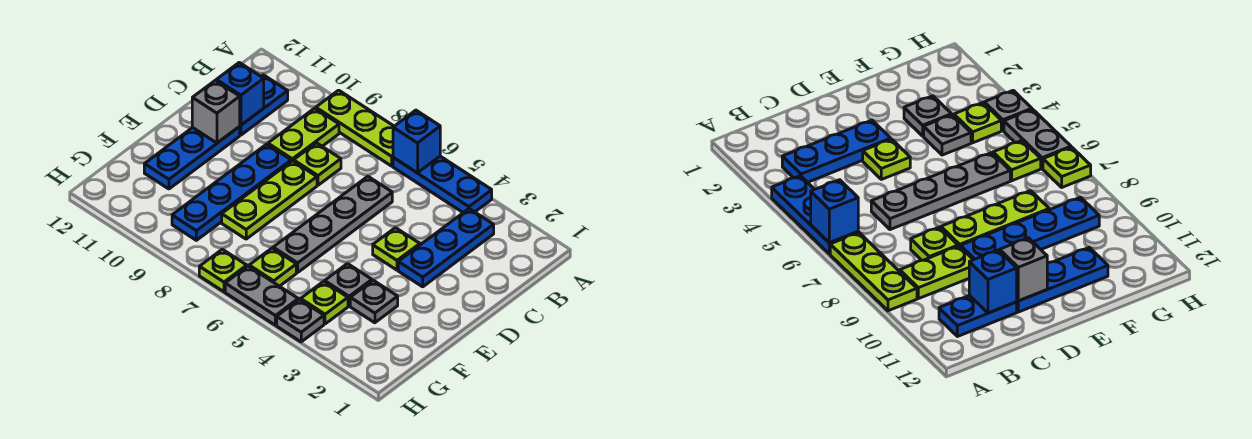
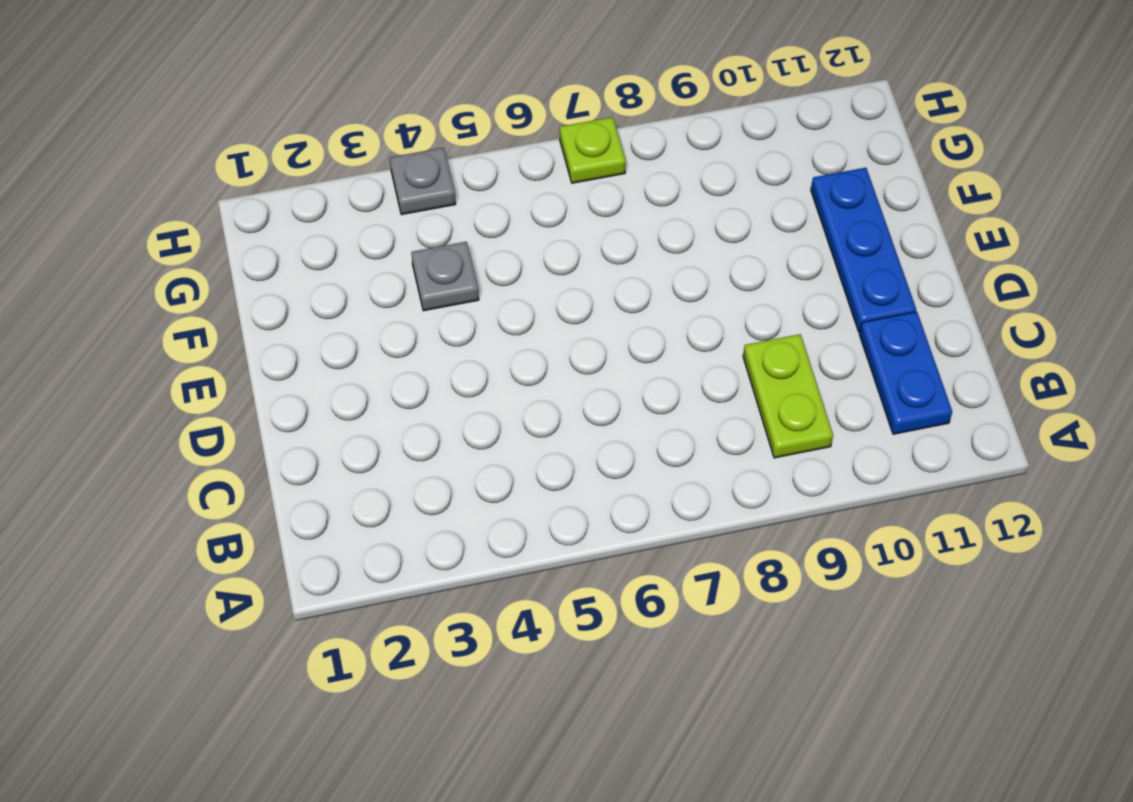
none -> blue 1x3 plate [393,156,492,213]
none -> lime 1x3 plate [316,90,394,166]
none -> blue 1x3 plate [398,209,494,287]

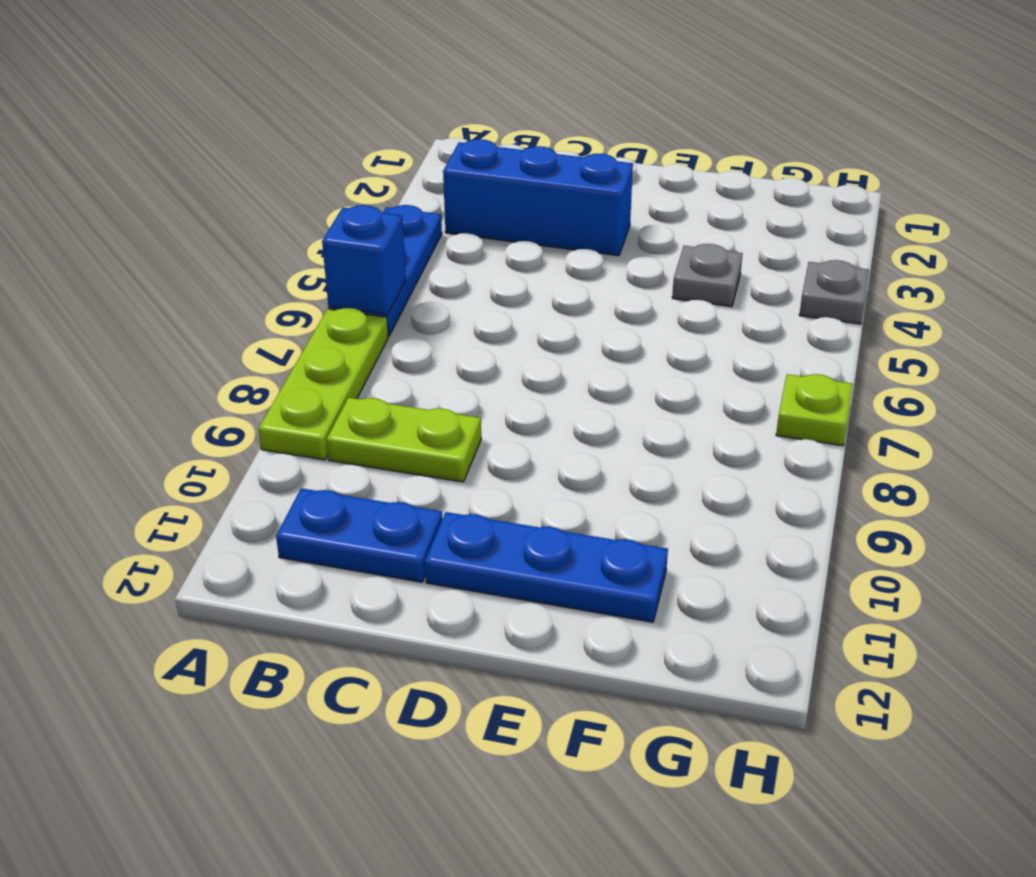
blue 1x3 brick [443,139,633,256] -> blue 1x3 plate [398,209,494,287]
none -> grey 1x4 plate [273,176,392,272]
none -> lime 1x1 plate [294,143,341,185]
none -> lime 1x1 plate [373,228,420,270]

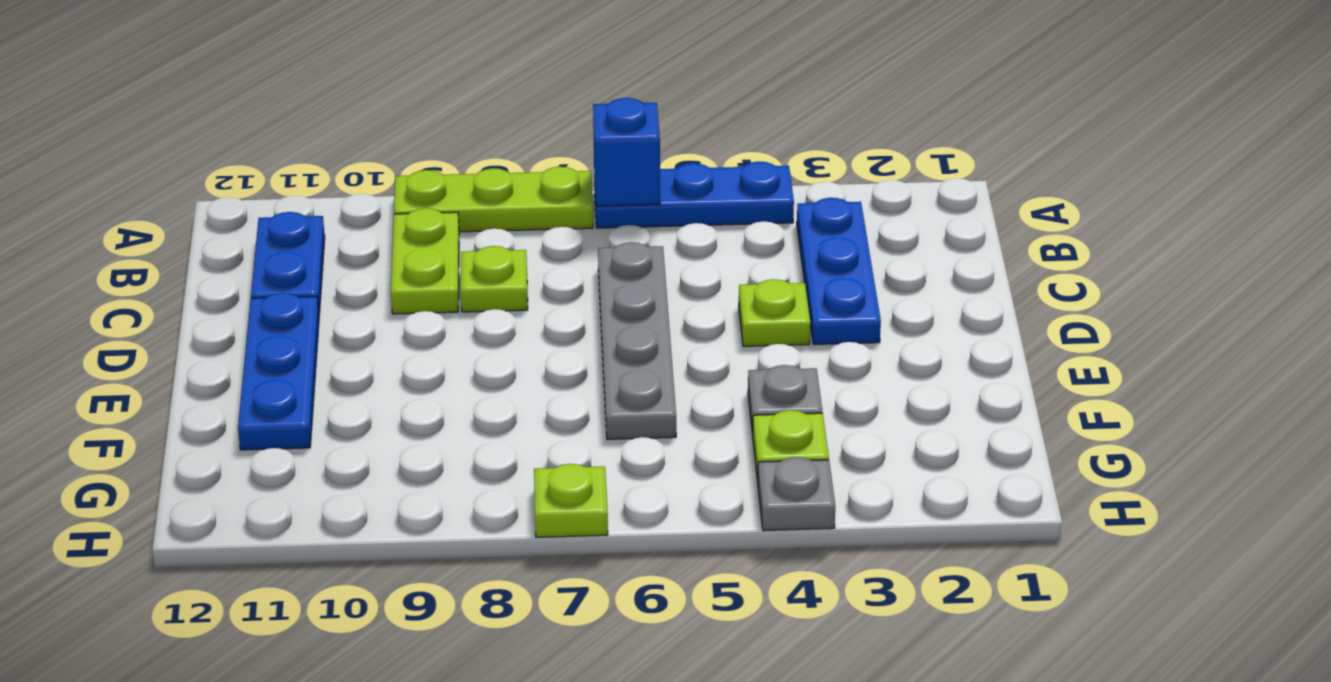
none -> lime 1x3 plate [222,161,317,239]
none -> blue 1x4 plate [172,144,291,240]
none -> grey 1x1 plate [350,280,398,323]

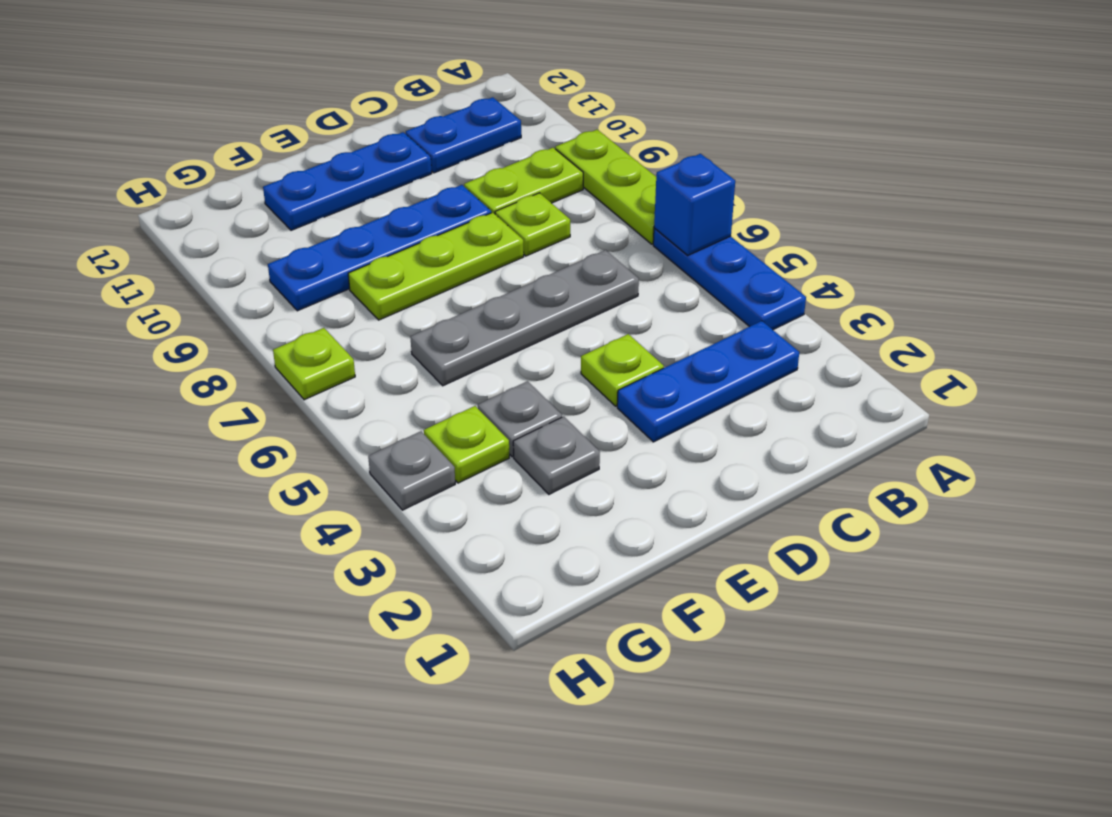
none -> lime 1x1 plate [249,248,296,286]
none -> grey 1x2 plate [225,266,298,325]
none -> blue 1x1 brick [216,63,264,125]

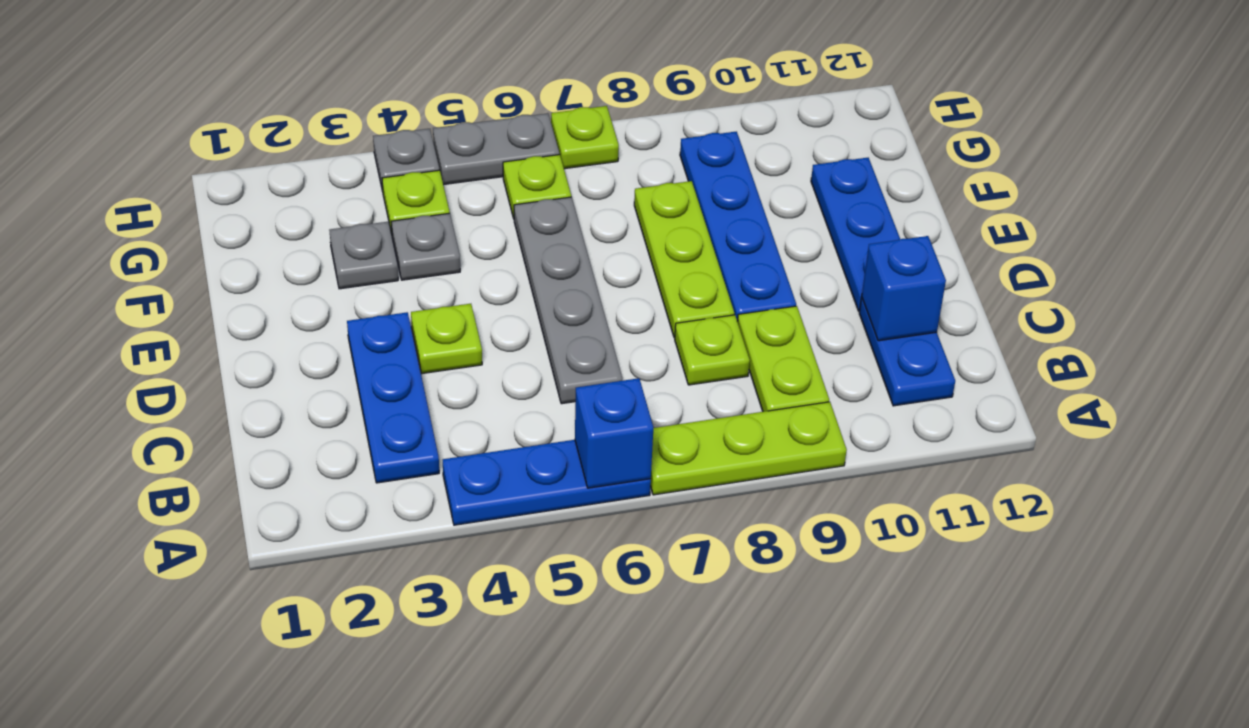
none -> grey 1x1 brick [192,80,240,143]

